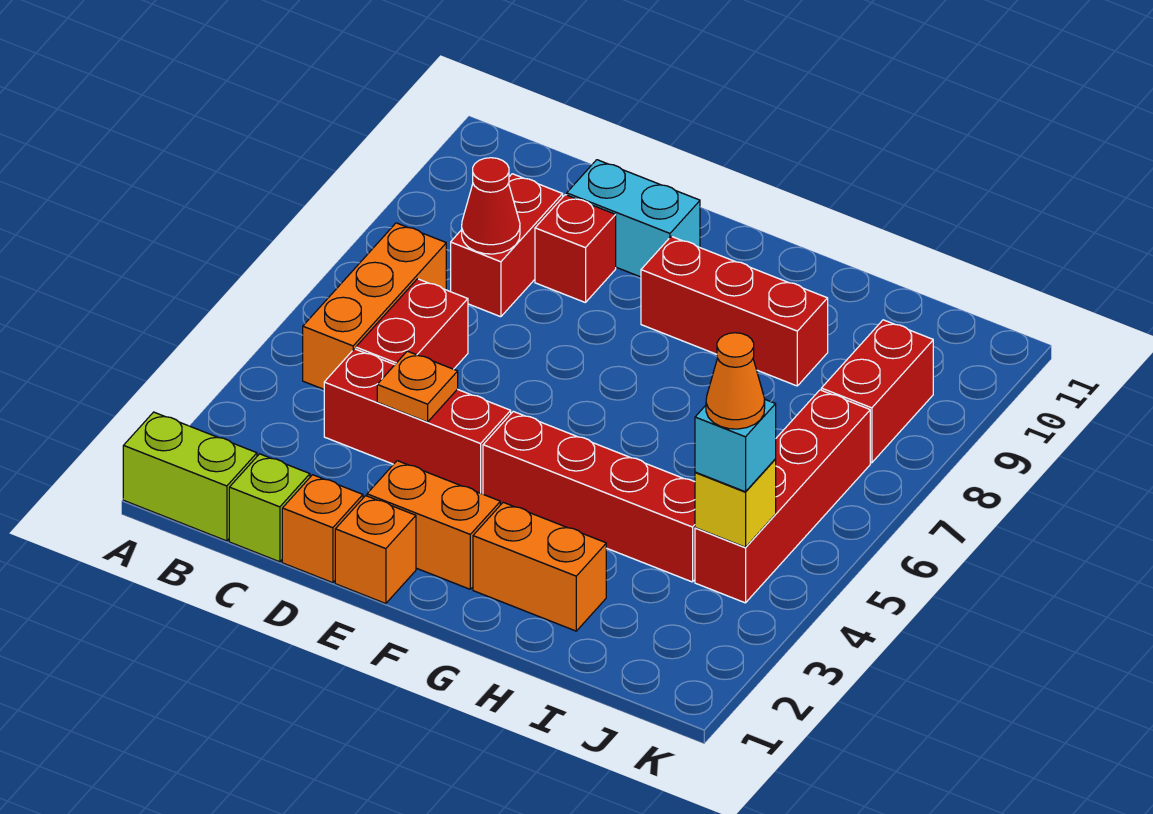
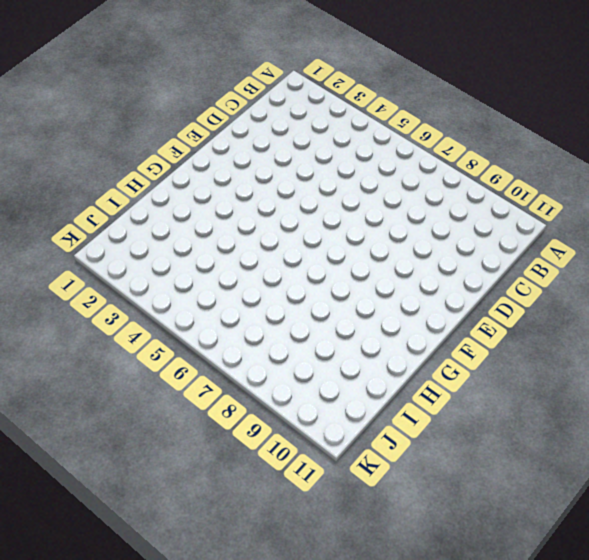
none -> lime 1x2 brick [123,412,257,541]
none -> orange 1x3 brick [303,223,446,389]
none -> lime 1x1 brick [229,454,310,562]

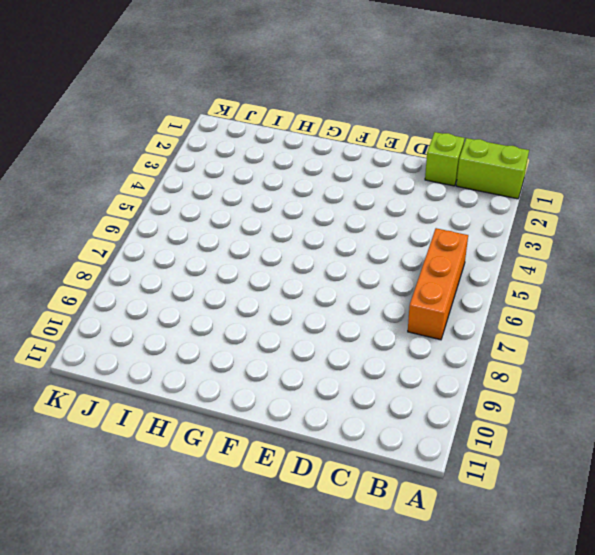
none -> red 1x3 brick [324,349,511,494]
none -> red 1x2 brick [356,279,468,369]
none -> red 1x2 brick [451,174,563,317]

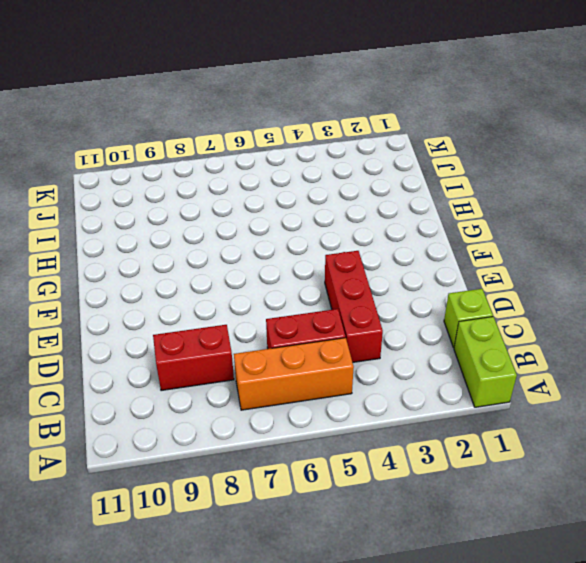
none -> orange 1x1 brick [282,475,363,583]
none -> red 1x1 brick [535,195,616,303]
none -> cyan 1x2 brick [567,160,700,277]

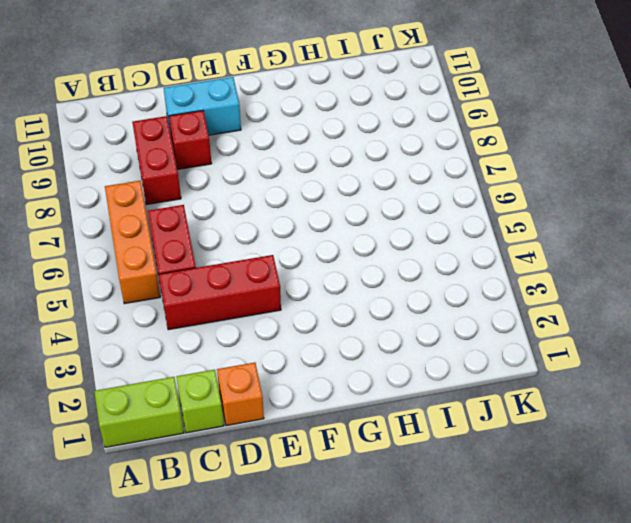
none -> orange 1x1 brick [335,496,416,604]
none -> orange 1x2 brick [367,461,500,589]
none -> red 1x4 brick [483,411,695,582]

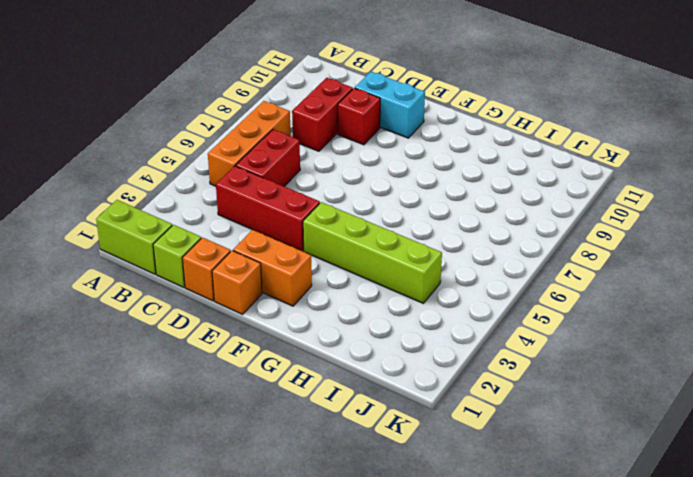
lime 1x4 brick [303,202,442,303] -> red 1x4 brick [483,411,695,582]
none -> red 1x3 brick [641,236,828,386]
none -> orange 1x2 brick [473,502,606,631]
none -> red 1x4 brick [695,390,870,603]

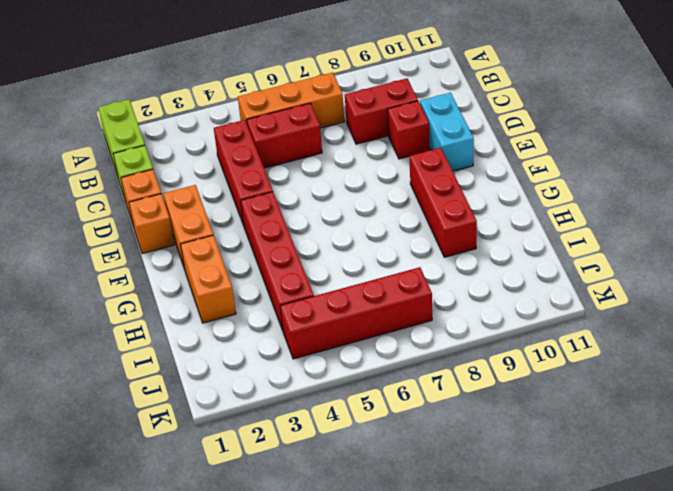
none -> red 1x2 brick [821,320,933,463]
none -> red 1x1 cone [462,158,520,254]
none -> orange 1x1 plate [377,351,458,422]

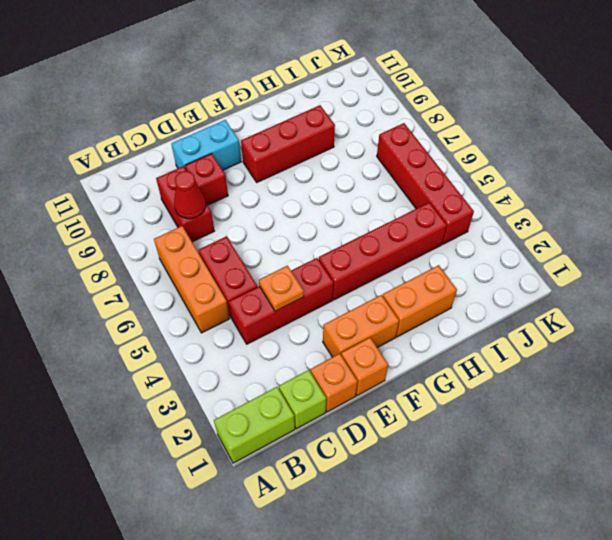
none -> red 1x2 brick [821,320,933,463]
none -> yellow 1x1 brick [695,459,776,547]
none -> cyan 1x1 brick [695,400,776,492]

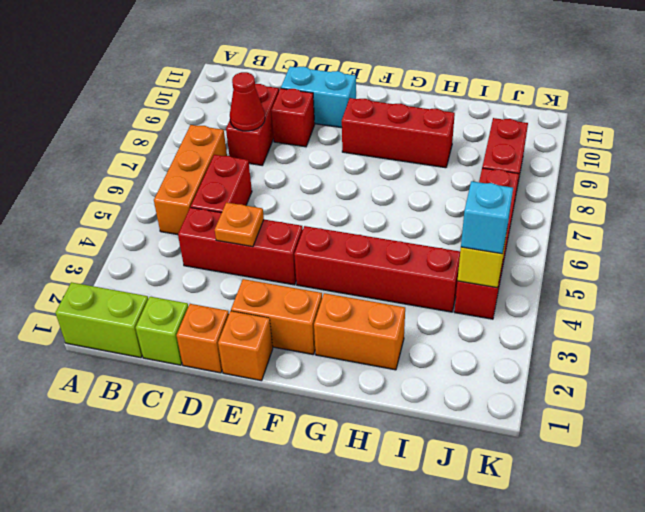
none -> orange 1x1 cone [706,333,765,429]

